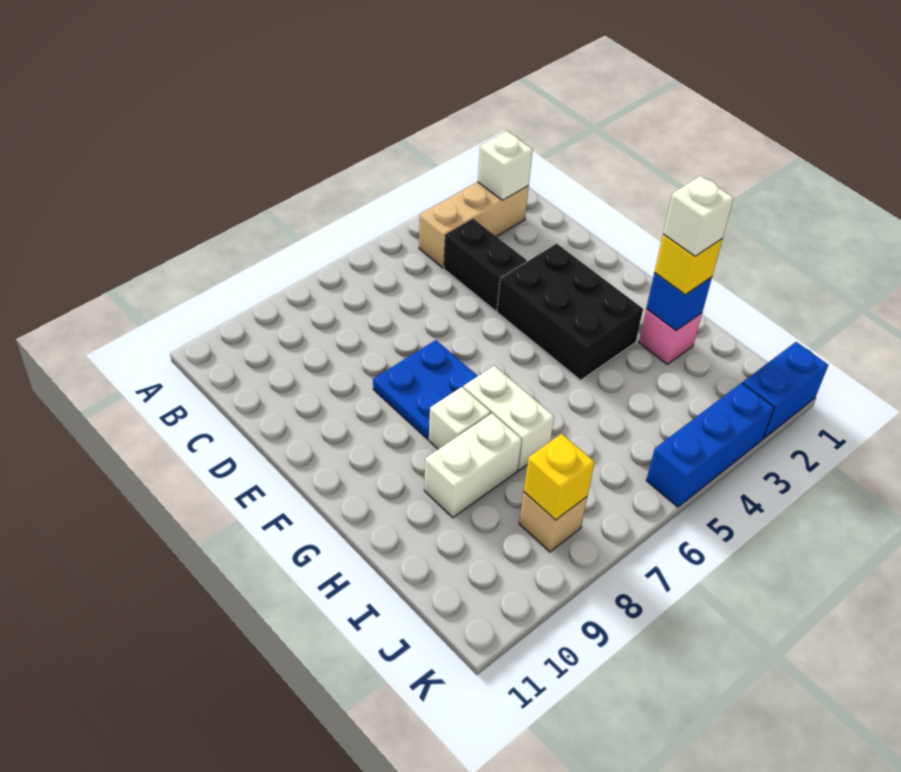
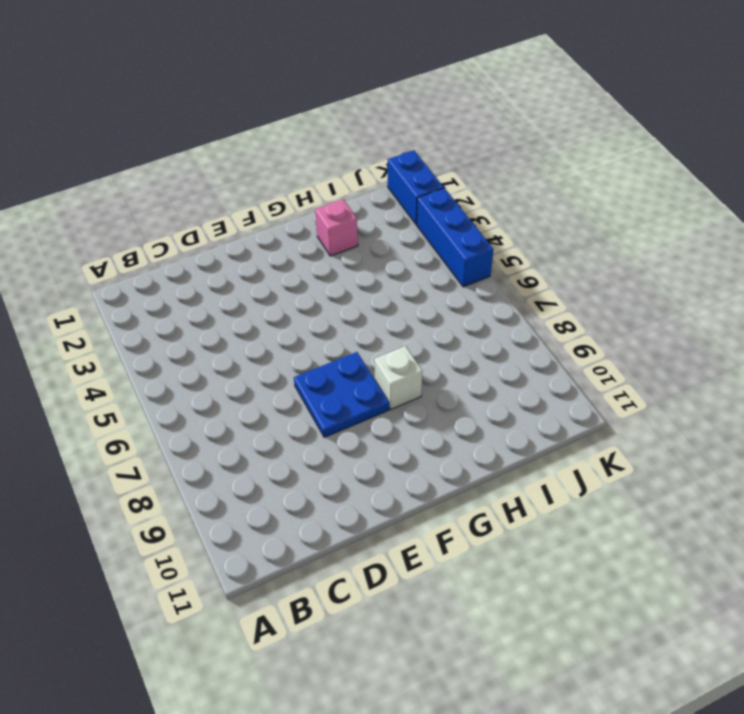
none -> tan 1x3 brick [419,182,529,268]
none -> black 1x2 brick [444,219,527,311]
none -> black 2x3 brick [497,244,643,380]

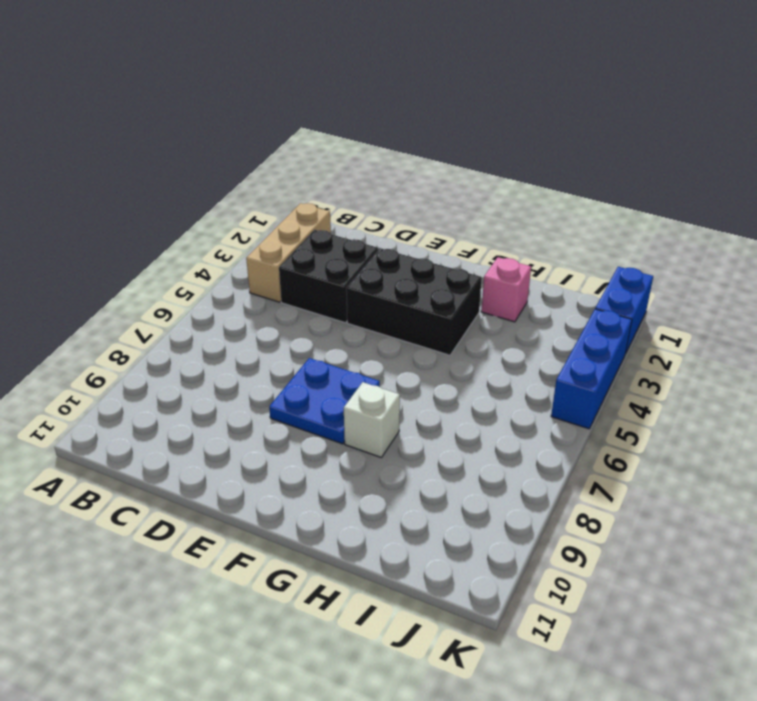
black 2x2 brick [279,230,378,323] -> black 1x2 brick [444,219,527,311]
none -> white 1x2 brick [463,366,554,470]
none -> white 1x2 brick [424,413,522,518]
none -> tan 1x1 brick [519,492,587,552]

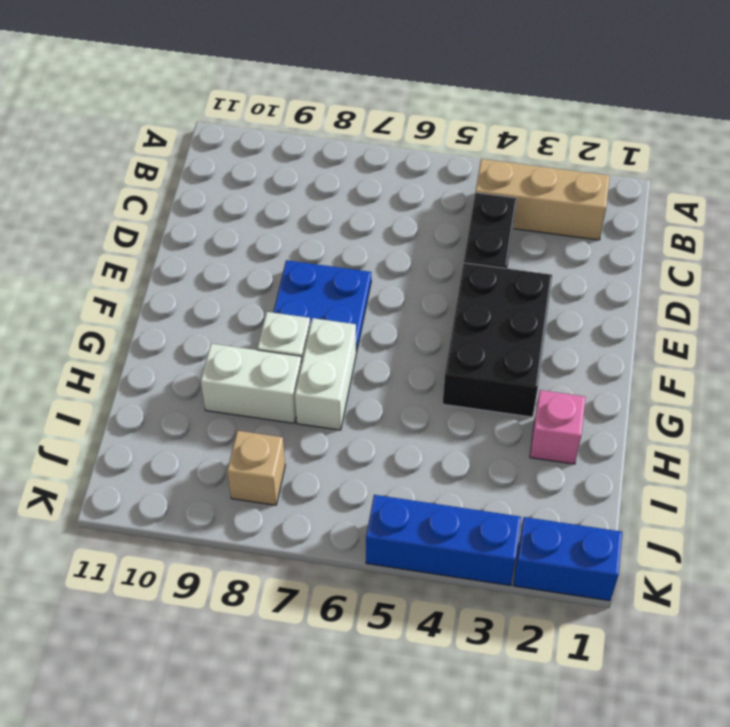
none -> white 1x1 brick [478,131,533,200]
none -> blue 1x1 brick [646,273,712,331]
none -> yellow 1x1 brick [524,434,595,520]

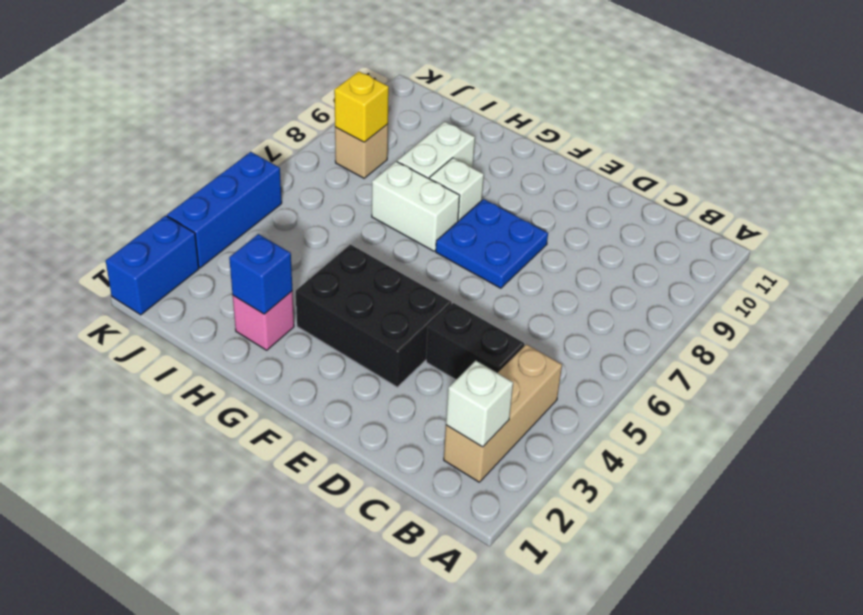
none -> yellow 1x1 brick [654,234,722,295]
none -> white 1x1 brick [663,176,734,256]

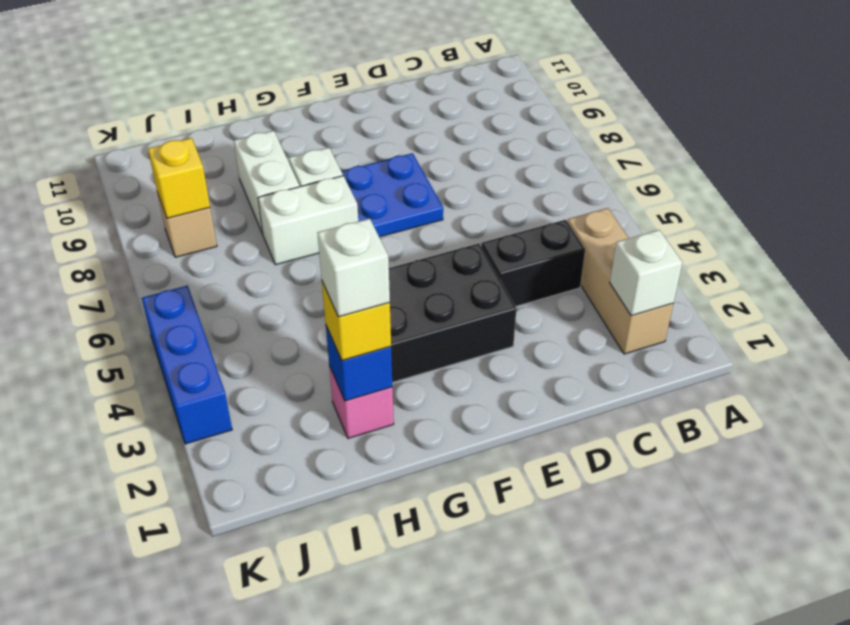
none -> blue 1x2 brick [743,342,828,439]

